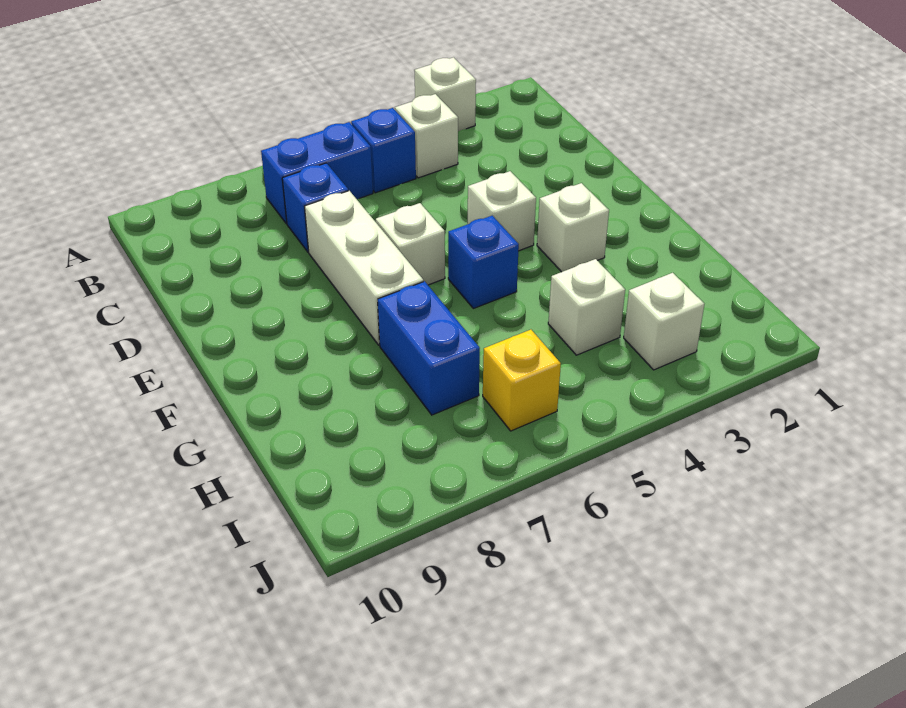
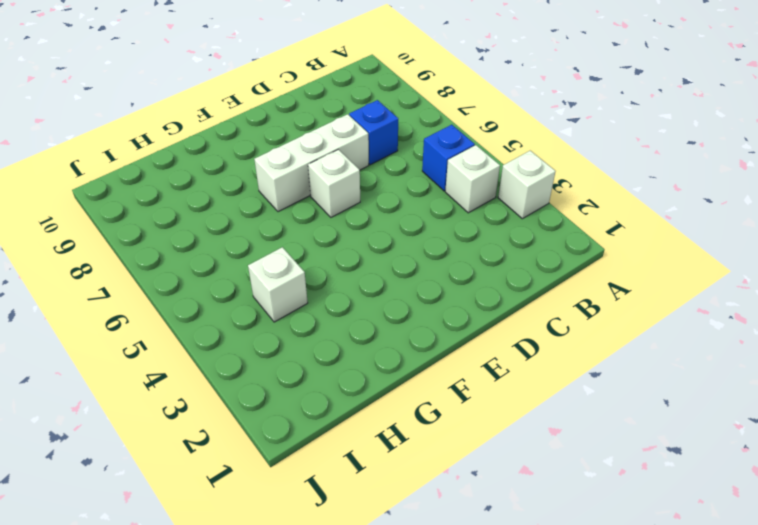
none -> blue 1x2 brick [261,122,373,224]
none -> white 1x1 brick [468,171,536,251]
none -> white 1x1 brick [537,183,609,272]

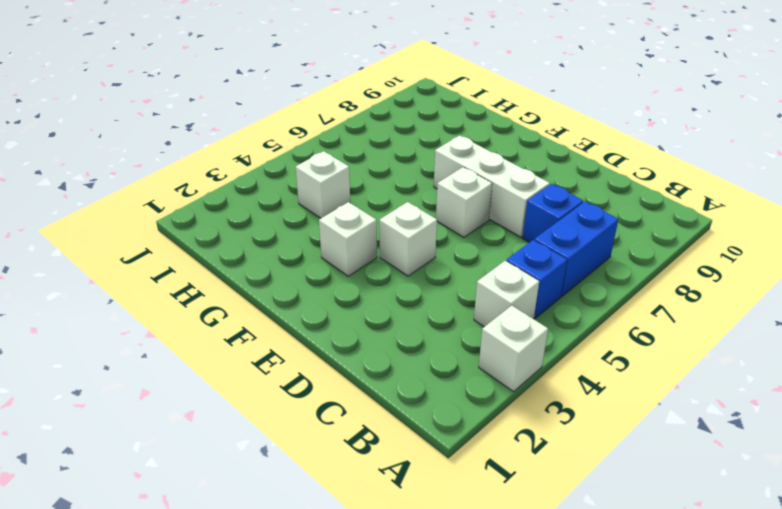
none -> blue 1x1 brick [448,216,519,308]
none -> blue 1x2 brick [378,281,480,415]
none -> white 1x1 brick [624,273,704,370]

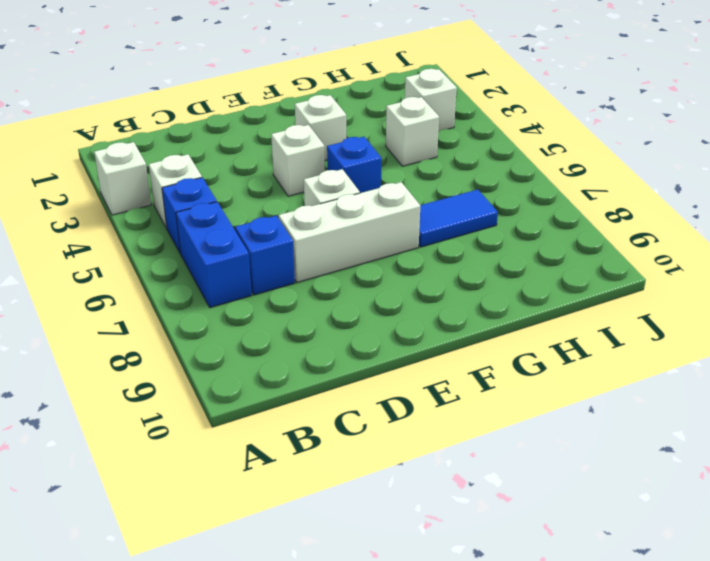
blue 1x2 tile [419,189,498,247] -> blue 1x2 brick [378,281,480,415]
none -> yellow 1x1 brick [483,330,561,431]

